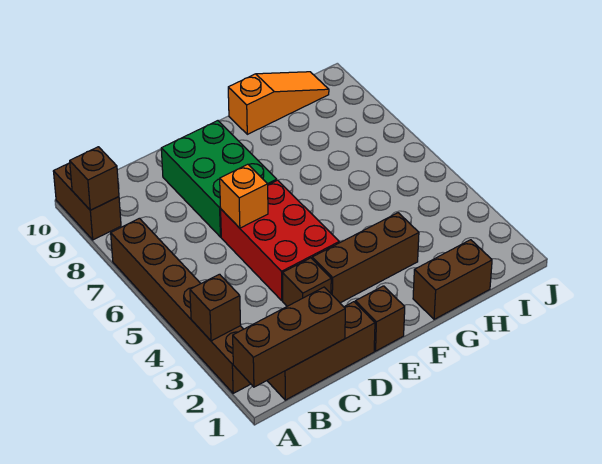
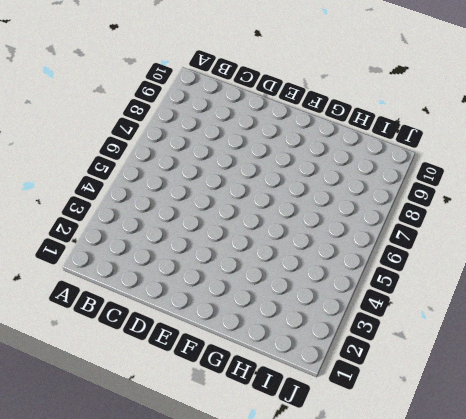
none -> brown 1x6 brick [111,218,250,393]
none -> brown 1x2 brick [53,163,121,240]
none -> brown 1x3 brick [267,302,375,400]

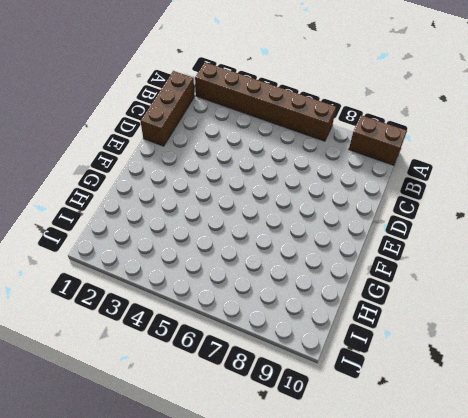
none -> brown 1x1 brick [283,258,331,306]
none -> red 2x3 brick [221,180,339,300]
none -> green 2x3 brick [161,121,277,237]

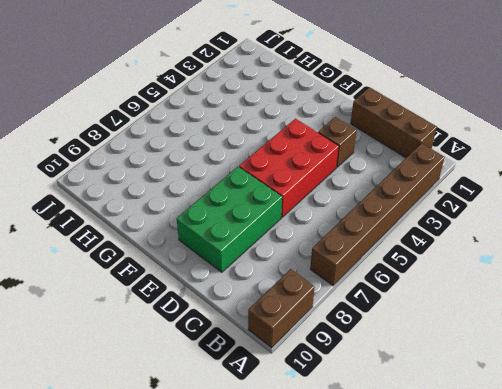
none -> brown 1x1 brick [355,286,405,351]
none -> brown 1x3 brick [312,213,419,303]
none -> brown 1x2 brick [413,240,492,319]

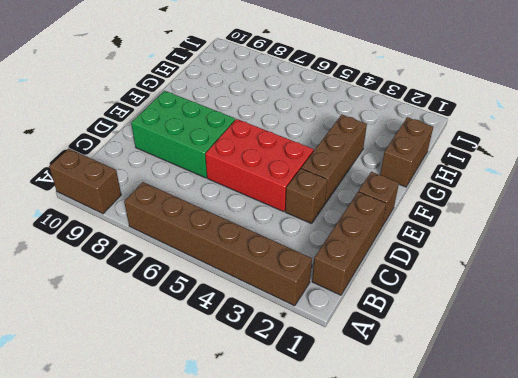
none -> orange 1x3 slope [228,72,329,134]
none -> brown 1x3 brick [233,287,345,387]
none -> brown 1x1 brick [190,274,241,341]

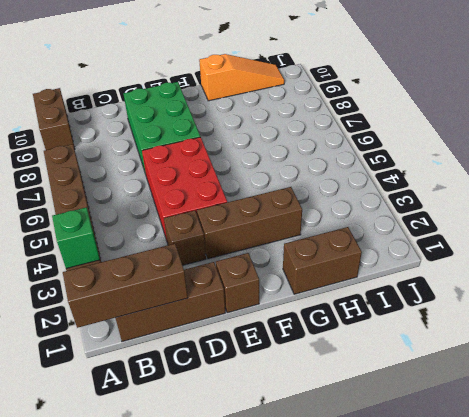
green 1x1 brick [52,207,100,268] -> brown 1x1 brick [190,274,241,341]
none -> brown 1x1 brick [70,147,119,210]
none -> orange 1x1 brick [220,164,268,228]

